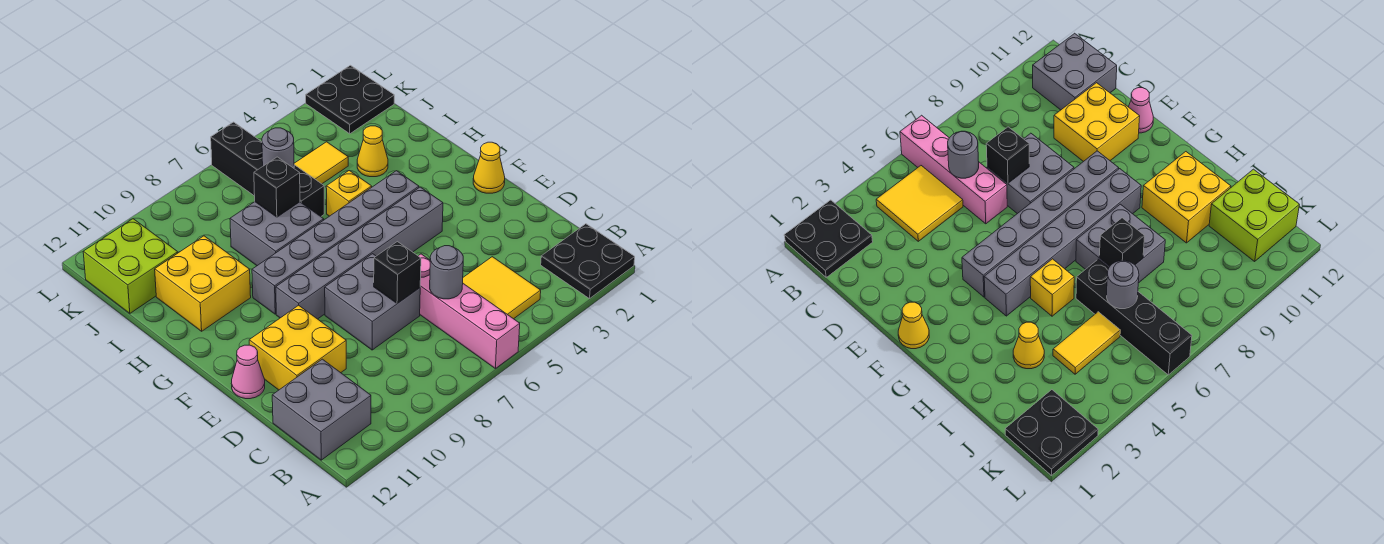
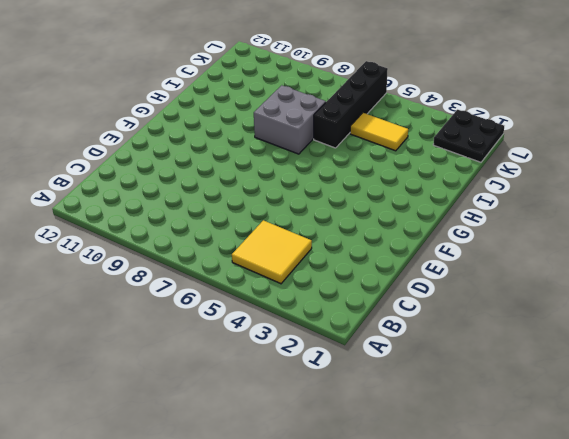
none -> black 2x2 plate [541,224,635,299]
none -> pink 1x4 brick [419,254,520,369]
none -> grey 2x2 brick [272,359,371,460]

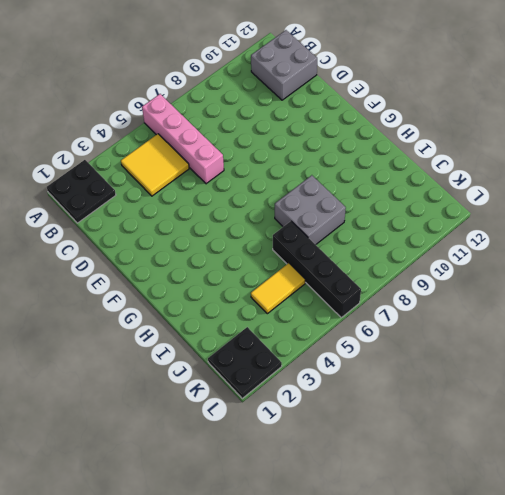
none -> grey 2x2 brick [325,254,420,350]
none -> yellow 2x2 brick [249,305,346,390]
none -> pink 1x1 cone [231,345,265,399]

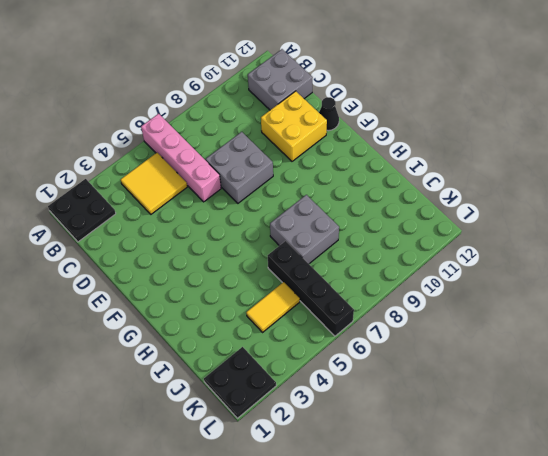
black 1x1 cone [319,97,339,131] -> pink 1x1 cone [231,345,265,399]
none -> yellow 1x1 cone [473,142,505,193]
none -> grey 1x6 brick [276,187,443,319]
none -> grey 1x6 brick [252,171,419,314]

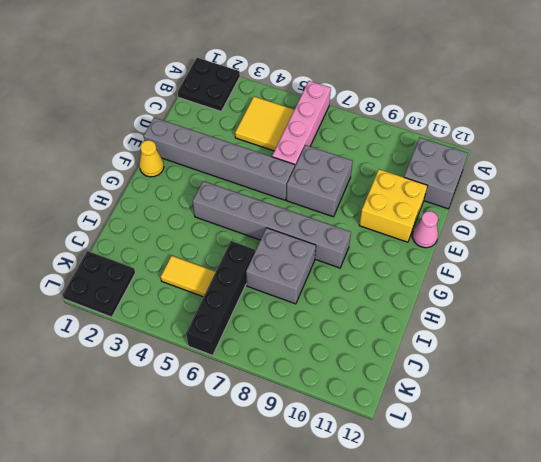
grey 1x6 brick [144,118,295,200] -> grey 1x6 brick moved to [276,187,443,319]
none -> yellow 1x1 brick [326,171,372,216]
none -> yellow 2x2 brick [155,236,251,331]
none -> yellow 1x1 cone [357,126,388,177]

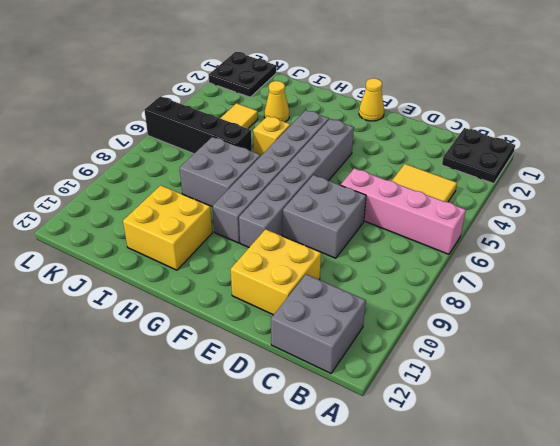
none -> pink 1x1 cone [231,345,265,399]
none -> lime 2x2 brick [83,219,178,313]
none -> grey 1x1 round brick [430,246,463,299]

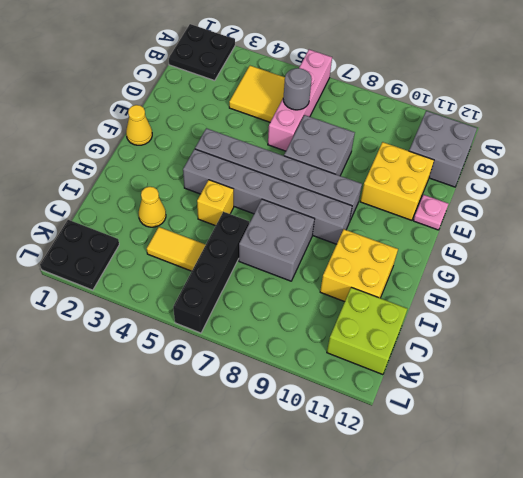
pink 1x1 plate [413,195,448,230] -> pink 1x1 cone [231,345,265,399]
none -> black 1x1 brick [374,242,421,304]
none -> black 1x1 brick [254,157,300,217]
none -> grey 1x1 round brick [262,128,294,168]

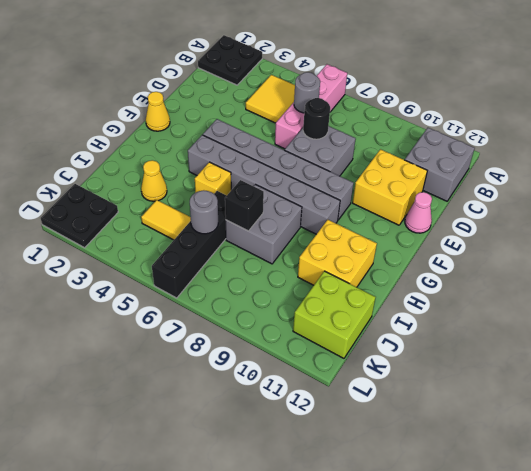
black 1x1 round brick [303,98,330,139] -> black 1x1 brick [374,242,421,304]

